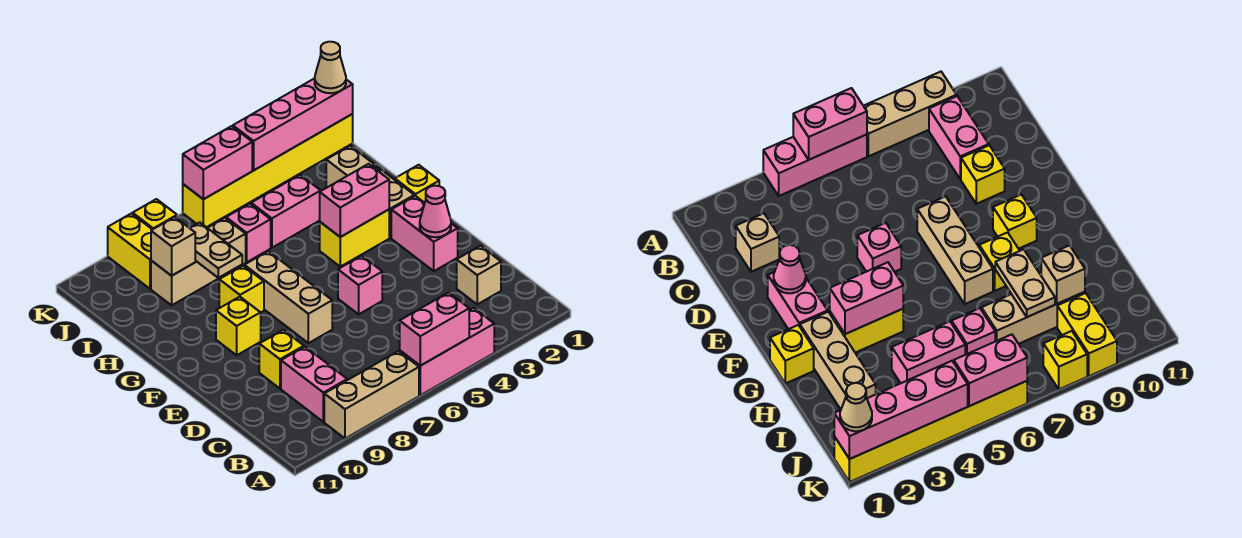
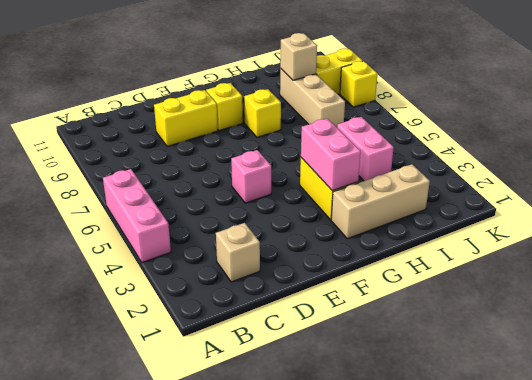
yellow 1x2 brick [154,90,218,146] -> yellow 1x1 brick [259,330,304,389]
none -> tan 1x3 brick [324,351,419,439]
none -> pink 1x2 brick [281,347,347,422]
none -> pink 1x2 brick [391,196,458,271]

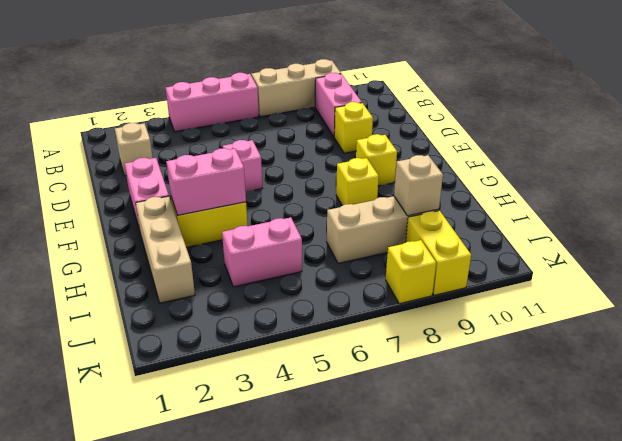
none -> tan 1x3 brick [244,251,332,343]
none -> yellow 1x1 brick [395,165,439,203]
none -> pink 1x1 brick [226,204,271,262]

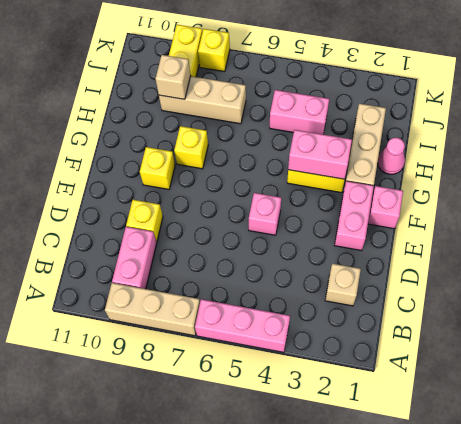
pink 1x1 brick [368,186,403,229] -> pink 1x1 brick moved to [226,204,271,262]
pink 1x1 cone [378,138,405,174] -> pink 1x1 cone moved to [420,186,451,237]
none -> tan 1x3 brick [244,251,332,343]
none -> yellow 1x1 brick [395,165,439,203]
none -> yellow 1x6 brick [183,114,353,227]

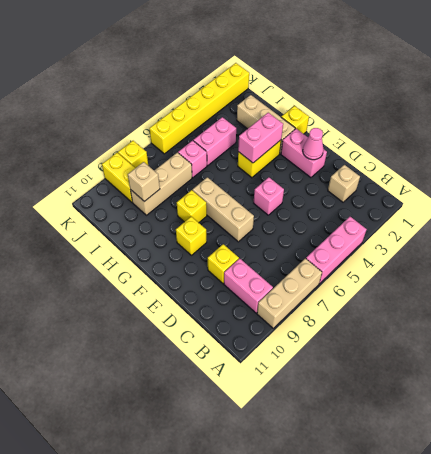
none -> pink 1x2 brick [400,293,469,366]
none -> tan 1x2 plate [190,222,242,278]
none -> pink 1x4 brick [233,78,353,170]

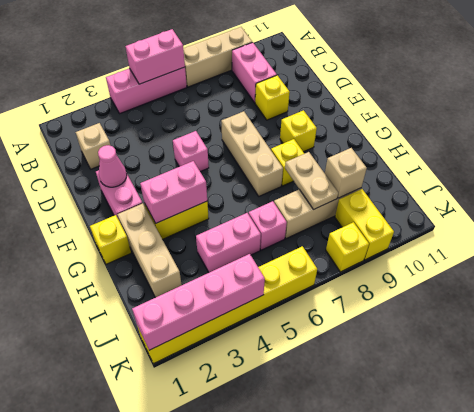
none -> pink 1x2 brick [183,126,252,199]
none -> tan 1x1 cone [315,42,346,93]

